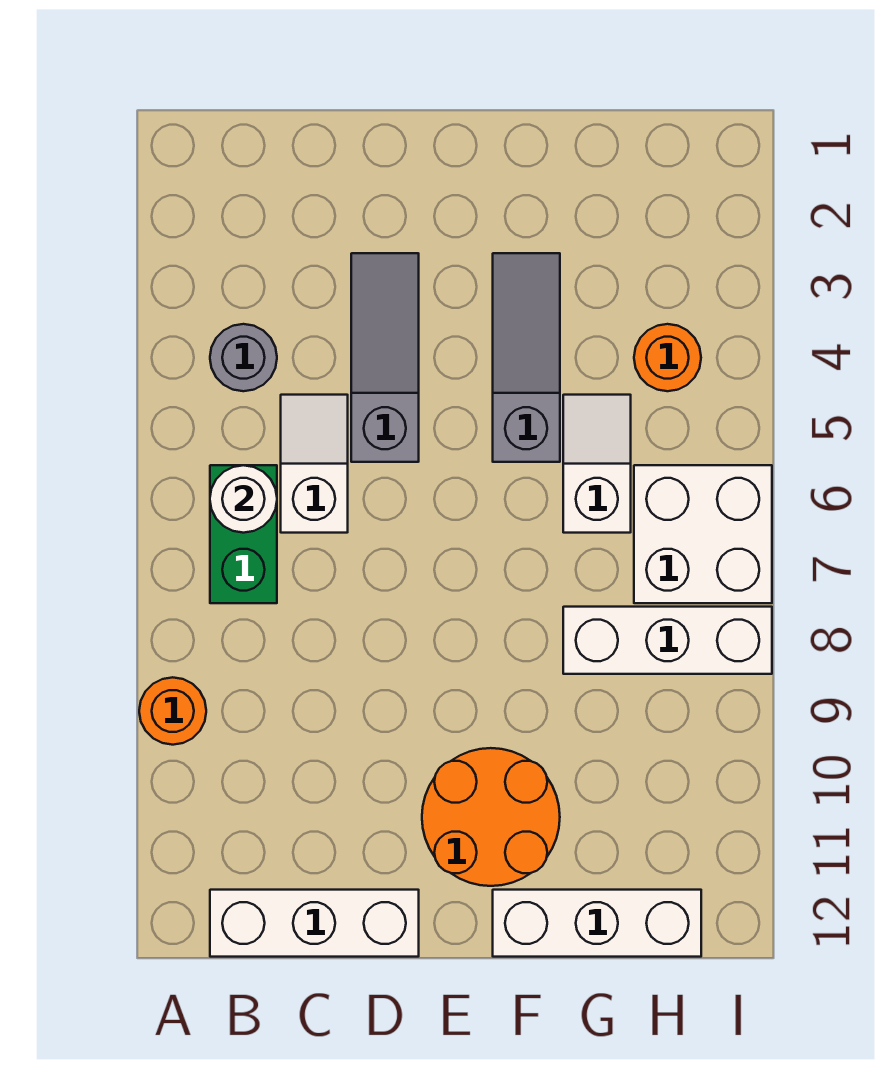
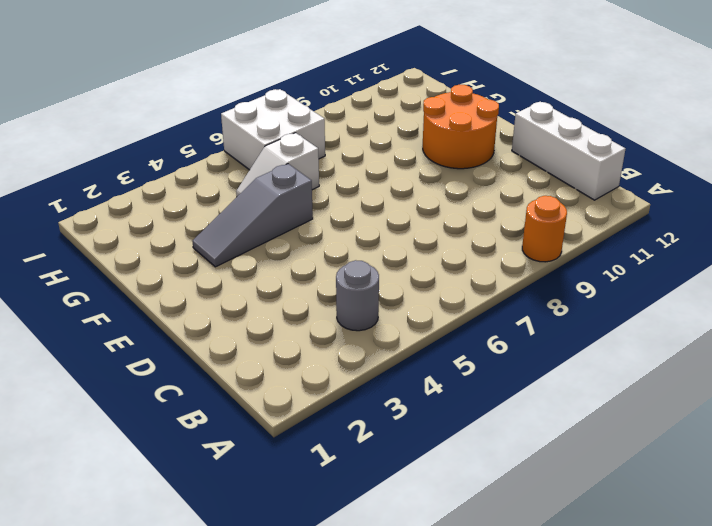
none -> green 1x2 brick [210,465,277,603]
none -> white 1x2 slope [281,395,348,533]
none -> grey 1x3 slope [351,253,419,462]

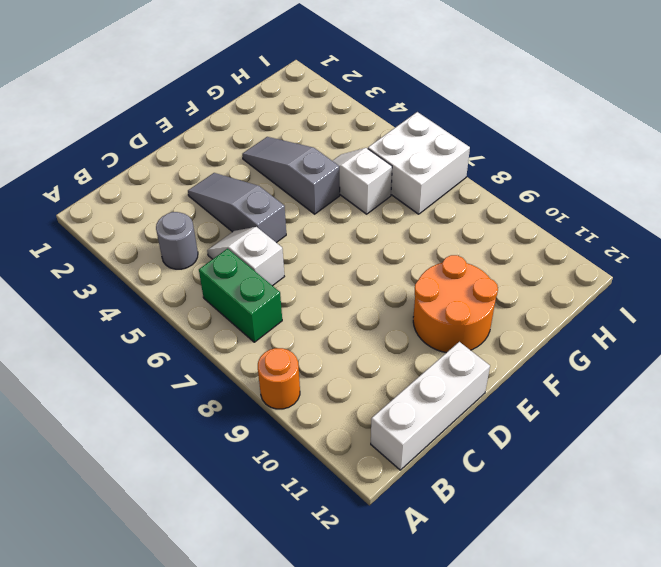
none -> white 1x3 brick [493,890,701,957]
none -> white 1x3 brick [563,607,772,674]
none -> orange 1x1 round brick [634,324,701,391]

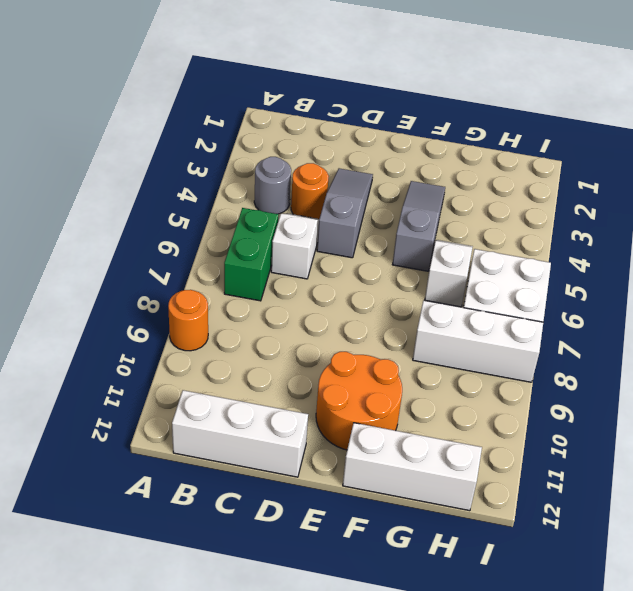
orange 1x1 round brick [291,163,329,219] -> orange 1x1 round brick moved to [634,324,701,391]
none -> white 1x1 round brick [210,465,277,533]

